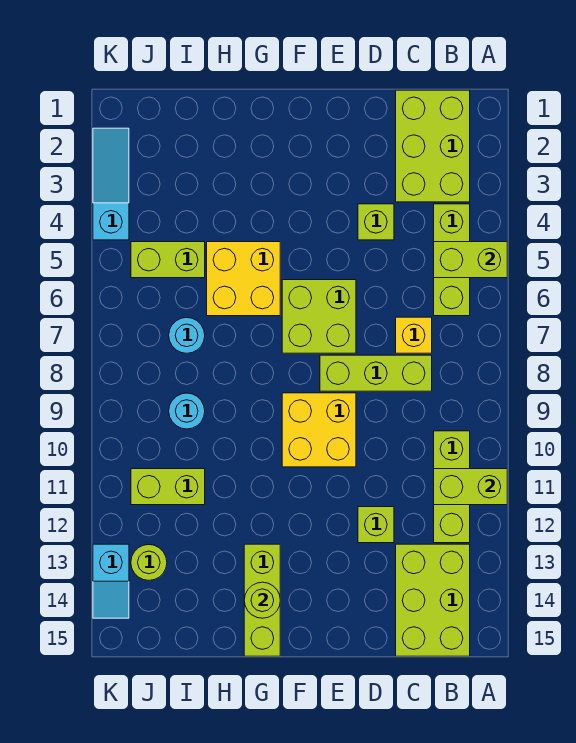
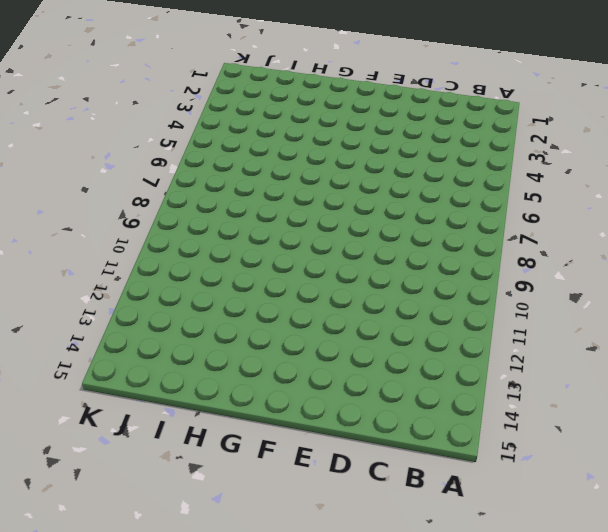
none -> lime 2x3 brick [396,90,470,202]
none -> lime 1x3 brick [434,204,470,316]
none -> lime 1x3 brick [434,431,470,543]

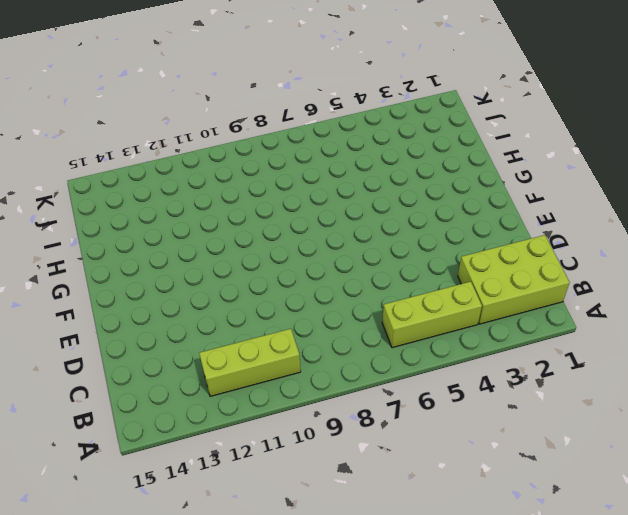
none -> lime 2x3 brick [396,544,470,656]
none -> yellow 1x1 brick [396,317,432,353]
none -> lime 1x3 brick [320,355,432,391]

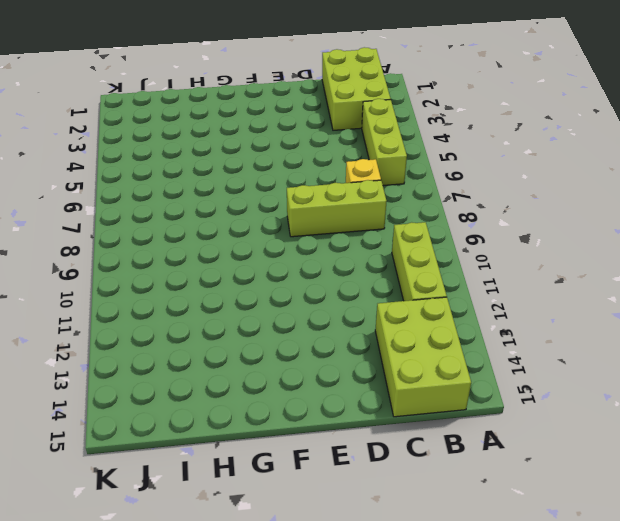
none -> lime 1x1 brick [358,204,394,240]
none -> lime 1x1 brick [358,507,394,543]
none -> lime 2x2 brick [282,280,356,353]

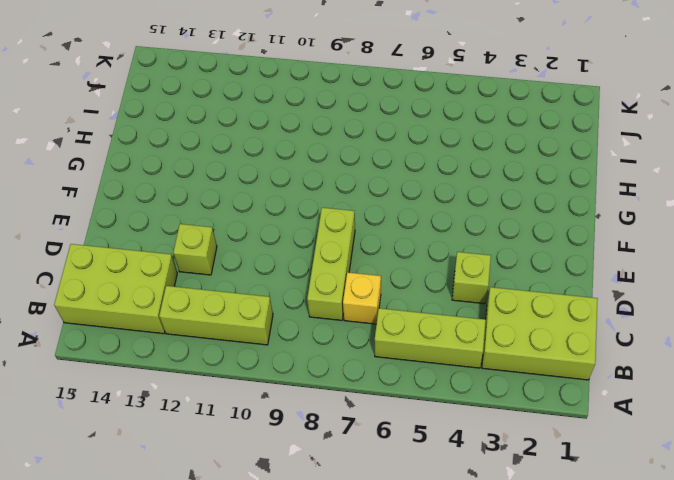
none -> lime 2x2 brick [282,280,356,353]
none -> yellow 2x2 brick [282,393,356,467]
none -> yellow 2x2 brick [207,242,280,316]

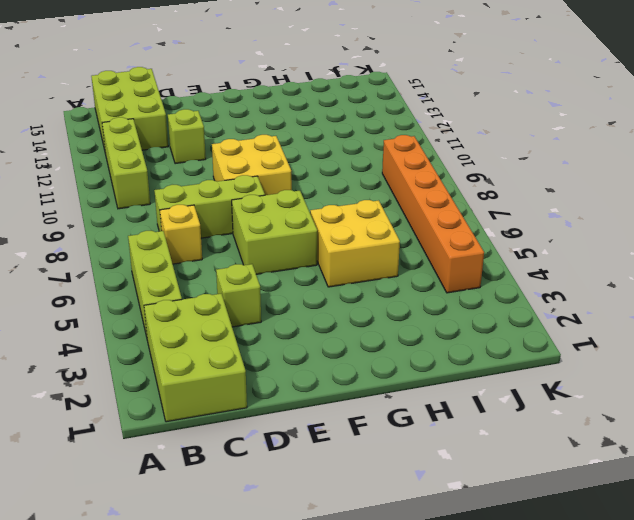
orange 1x6 brick [382,135,484,293] -> lime 1x2 brick [131,242,205,278]
none -> lime 1x3 brick [244,544,280,656]
none -> cyan 1x1 round brick [169,317,205,353]
none -> cyan 1x1 round brick [169,393,205,429]

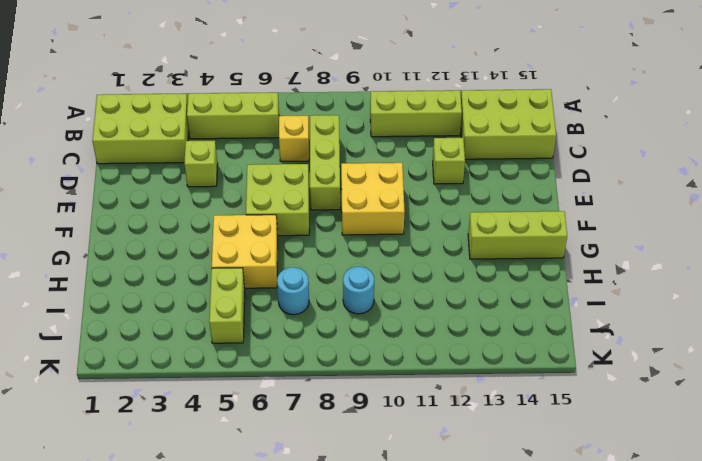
none -> lime 1x2 brick [131,469,205,505]
none -> lime 1x1 round brick [131,545,167,580]
none -> cyan 1x3 slope [93,128,129,240]

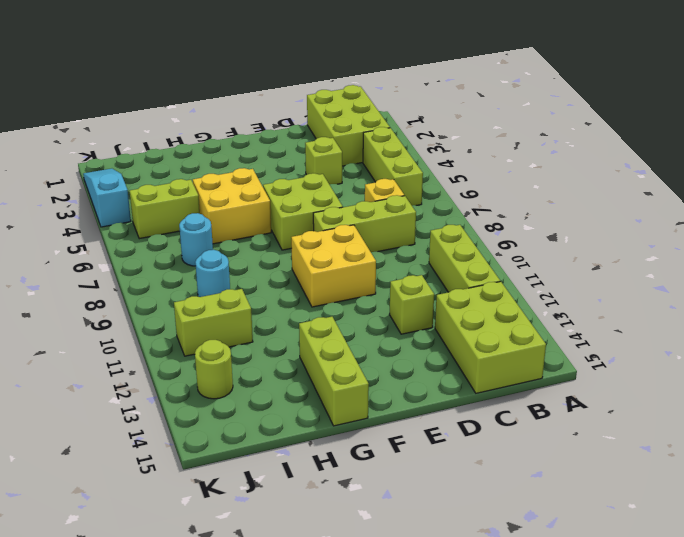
none -> cyan 1x2 slope [93,544,129,618]
none -> lime 1x2 brick [434,242,507,278]
none -> lime 1x2 brick [434,469,507,505]

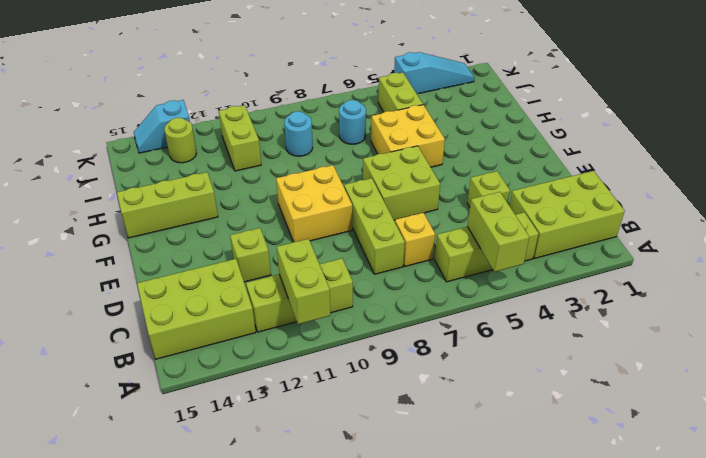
none -> lime 1x1 round brick [244,582,280,618]

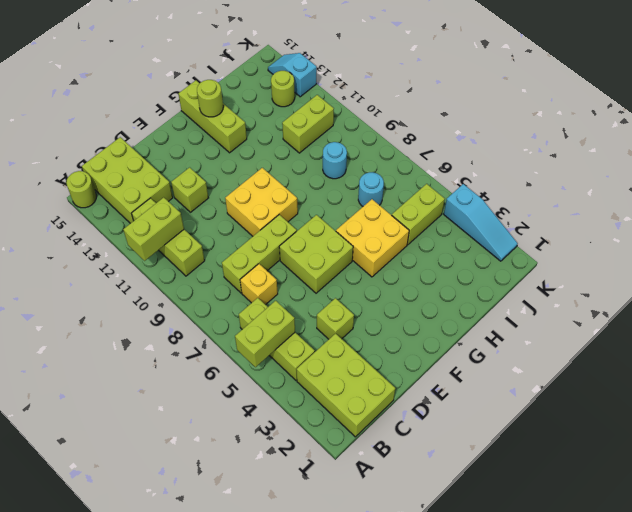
lime 1x1 round brick [66,171,96,208] -> none

